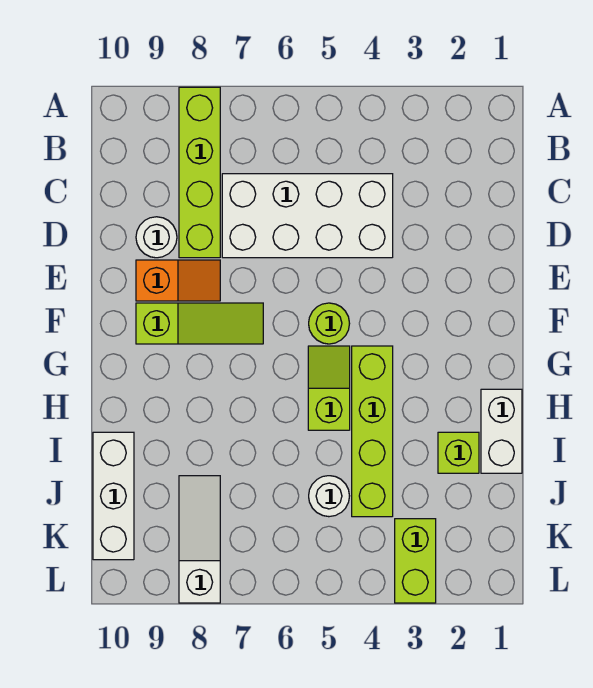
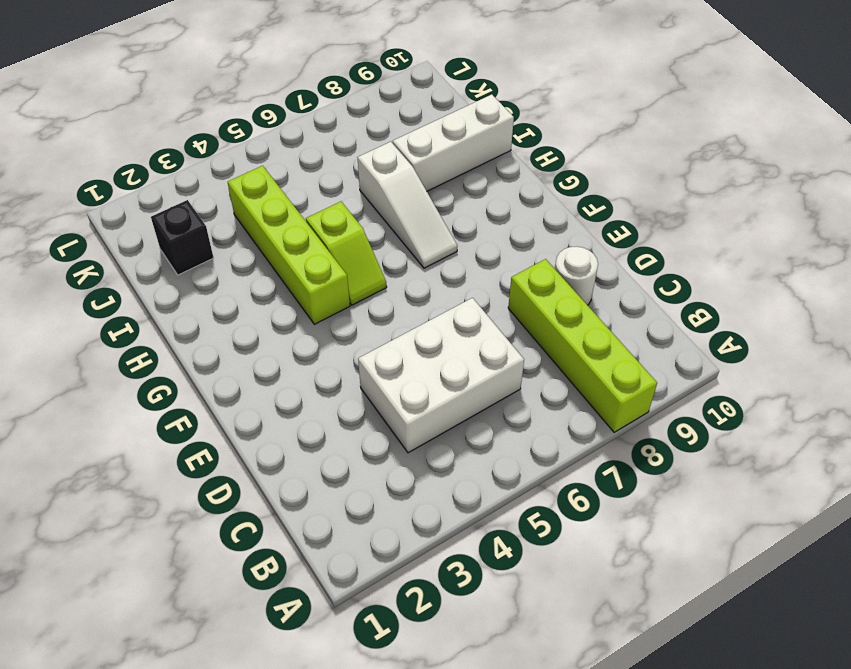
white 2x3 brick [358,298,524,453] -> white 2x4 brick [222,174,393,258]
white 1x3 slope [357,142,457,268] -> white 1x3 slope moved to [179,476,220,603]
white 1x3 brick [393,94,514,191] -> white 1x3 brick turned to [93,432,134,560]
black 1x1 brick [151,200,214,275] -> none
none -> orange 1x2 slope [136,260,220,301]
none -> lime 1x1 round brick [309,303,350,344]
none -> lime 1x3 slope [136,303,263,344]

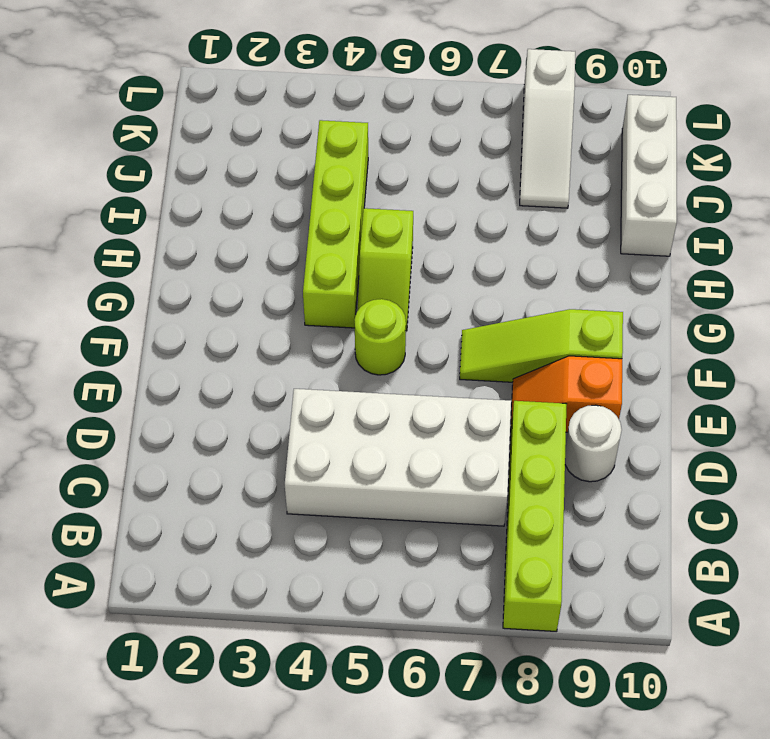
none -> white 1x2 brick [481,389,522,473]
none -> lime 1x1 brick [438,432,479,473]
none -> white 1x1 round brick [309,476,349,517]

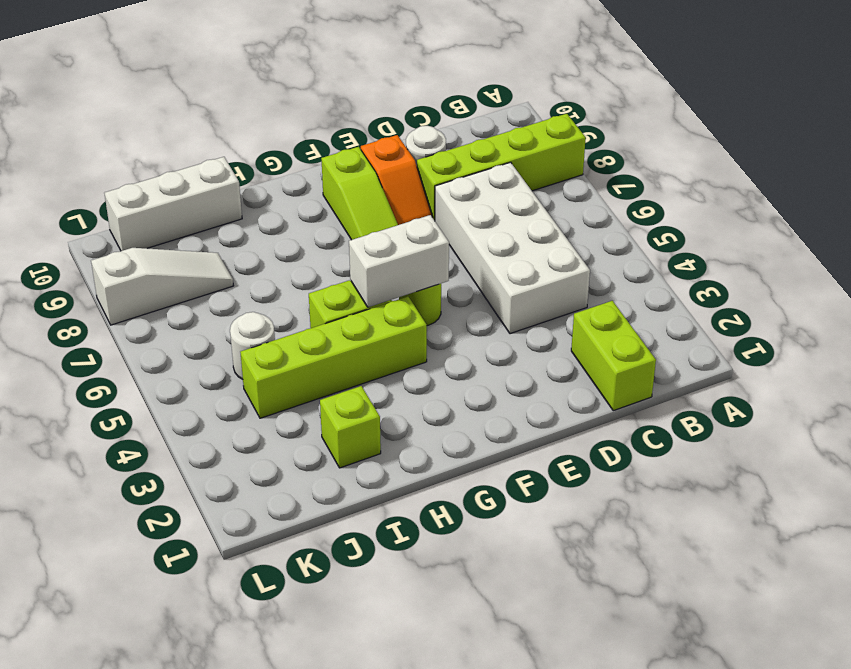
lime 1x2 brick [571,301,656,411] -> lime 1x2 brick turned to [395,519,436,603]
white 1x2 brick [349,215,449,307] -> white 1x2 brick moved to [481,389,522,473]

